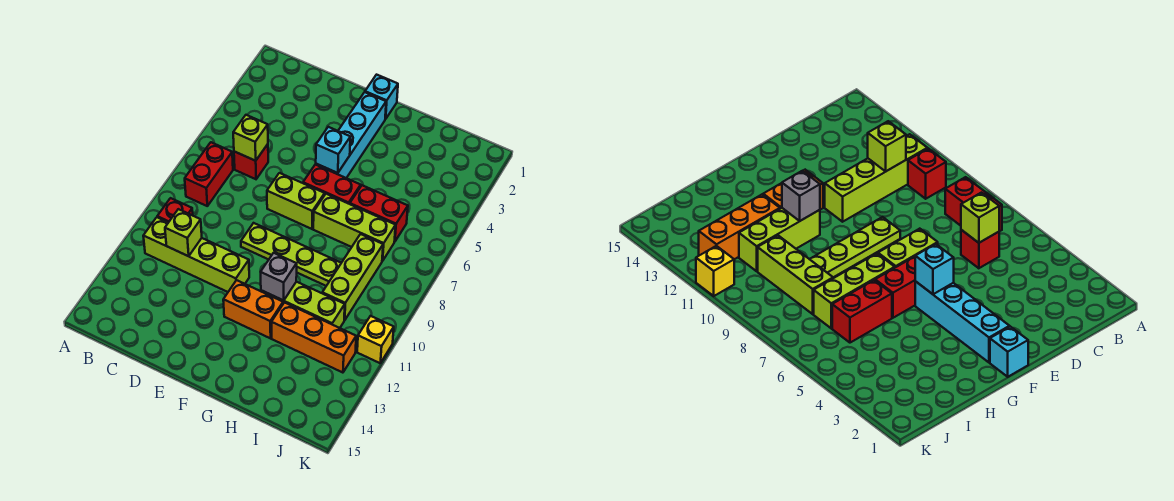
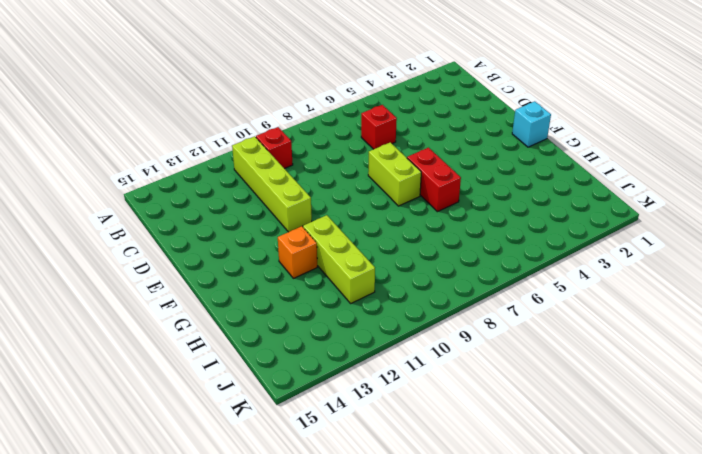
orange 1x1 brick [278,226,317,278] -> orange 1x2 brick [223,280,283,338]
none -> red 1x2 brick [185,142,233,206]
none -> lime 1x4 plate [241,223,341,286]
none -> cyan 1x4 brick [316,92,386,178]

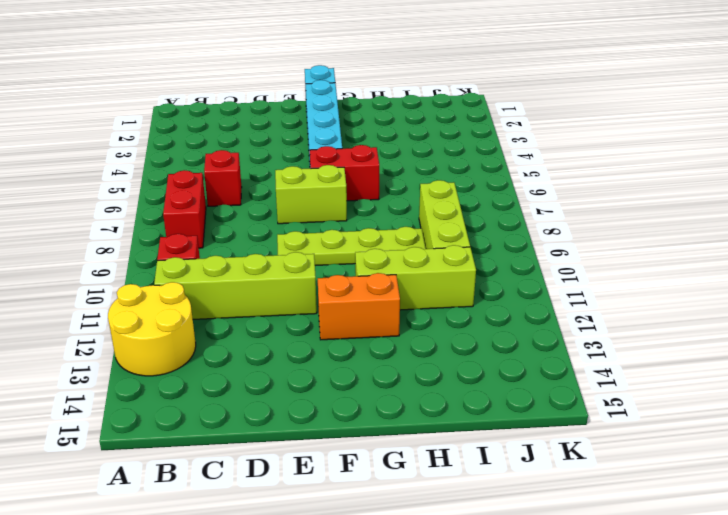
yellow 2x2 round brick [108,282,196,376] -> none
none -> lime 1x3 brick [313,194,396,261]
none -> red 1x2 brick [350,185,408,242]
none -> orange 1x3 brick [271,303,356,373]

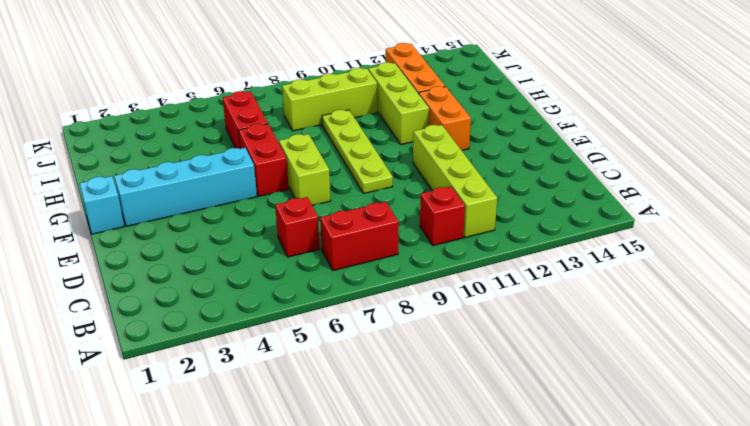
none -> lime 1x3 brick [313,194,396,261]
none -> yellow 1x1 brick [357,316,394,363]
none -> lime 1x1 brick [233,115,268,161]

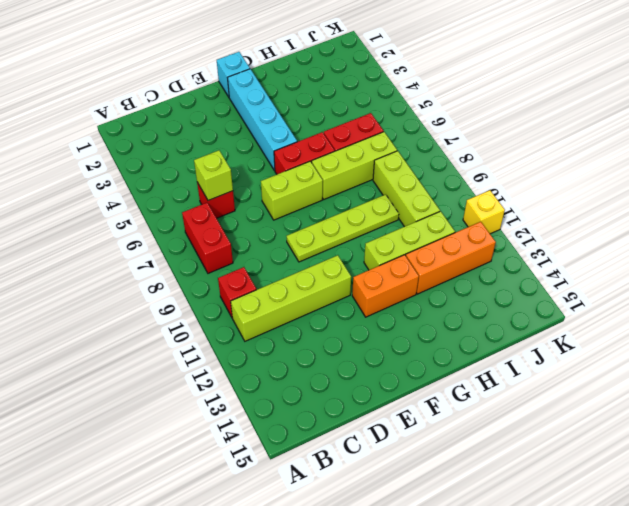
none -> lime 1x1 brick [165,209,202,256]
none -> cyan 1x1 brick [316,127,350,173]
none -> grey 1x1 brick [261,253,297,300]

